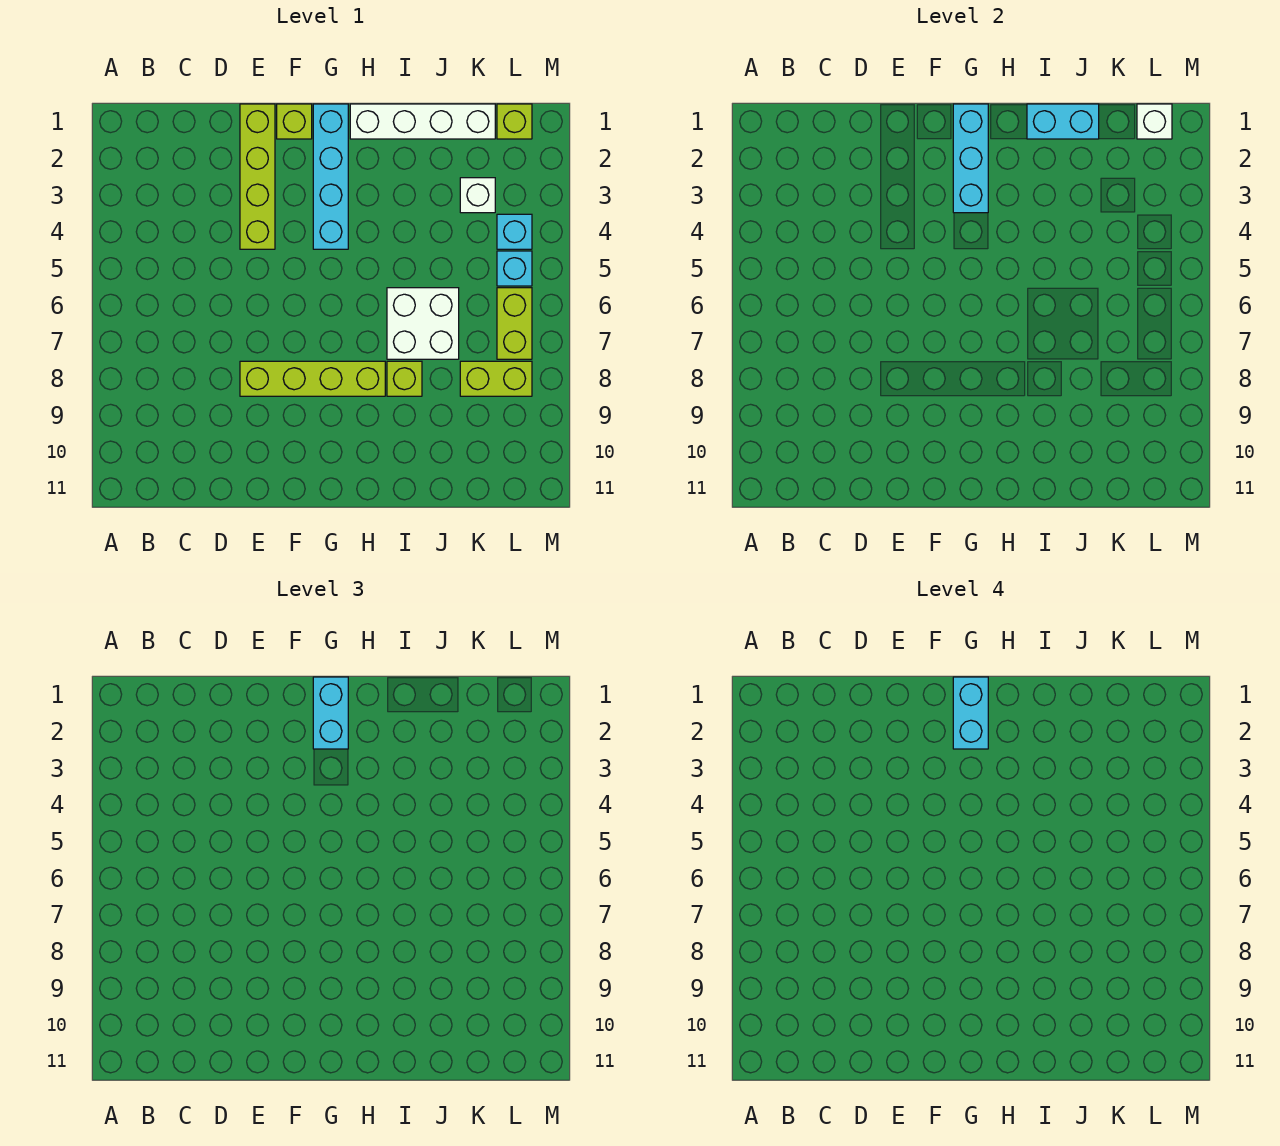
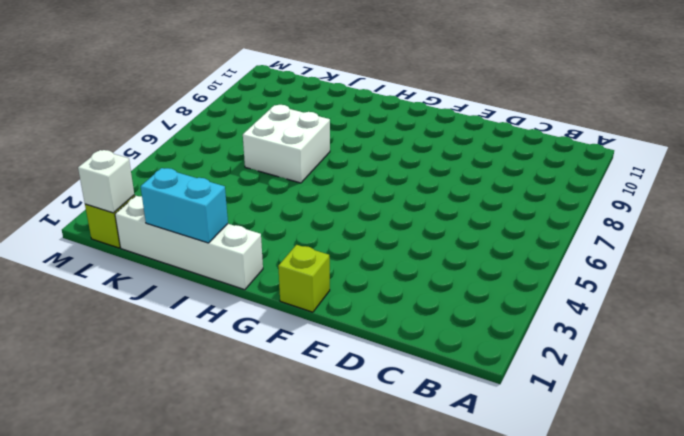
none -> lime 1x4 brick [240,104,275,249]
none -> lime 1x4 brick [240,361,385,396]
none -> cyan 1x4 brick [313,104,348,249]

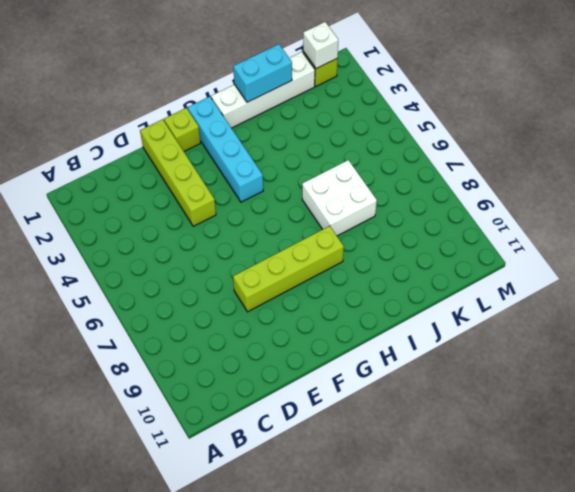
none -> lime 1x1 brick [387,361,422,396]
none -> white 1x1 brick [460,178,495,213]
none -> lime 1x2 brick [460,361,532,396]

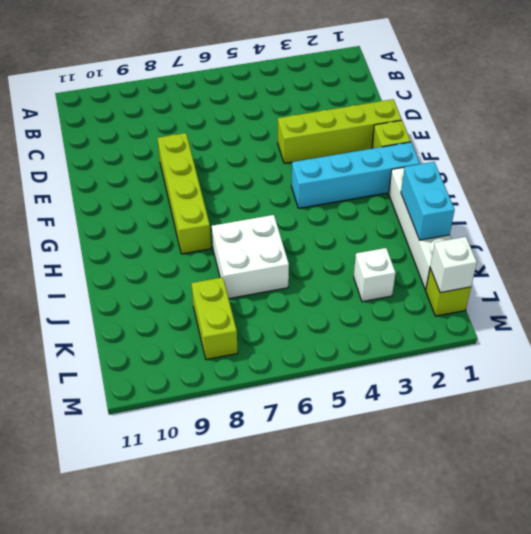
none -> lime 1x1 brick [387,361,422,396]
none -> cyan 1x1 brick [497,214,532,249]
none -> cyan 1x1 brick [497,251,532,286]

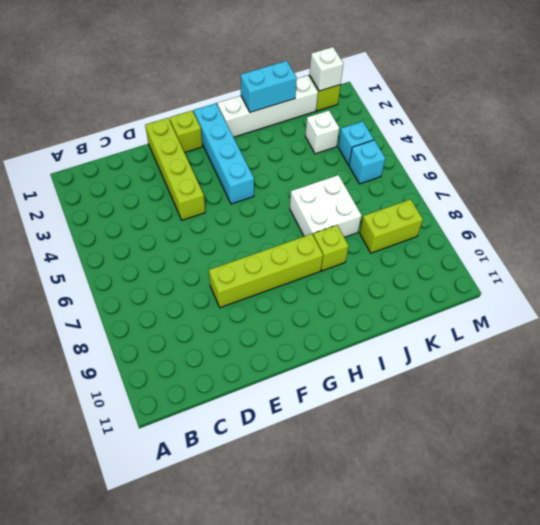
none -> lime 1x2 brick [497,288,532,359]
none -> cyan 1x3 brick [953,104,988,213]
none -> cyan 1x2 brick [313,677,348,749]

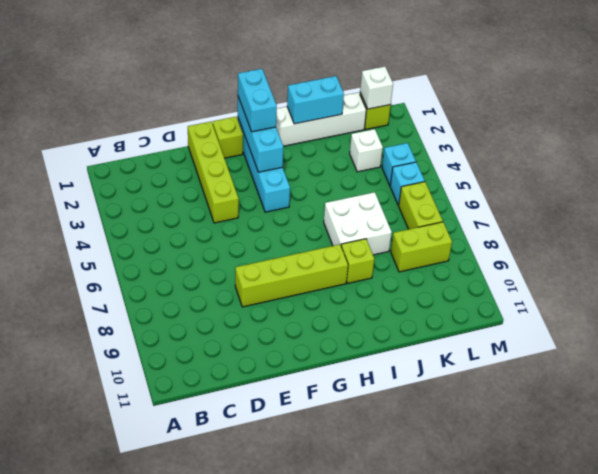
none -> cyan 1x2 brick [953,677,988,749]

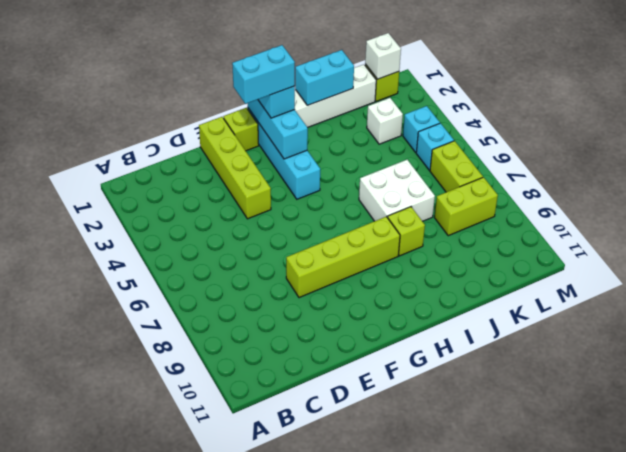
cyan 1x2 brick [232,45,295,104] -> cyan 1x2 brick turned to [953,677,988,749]

